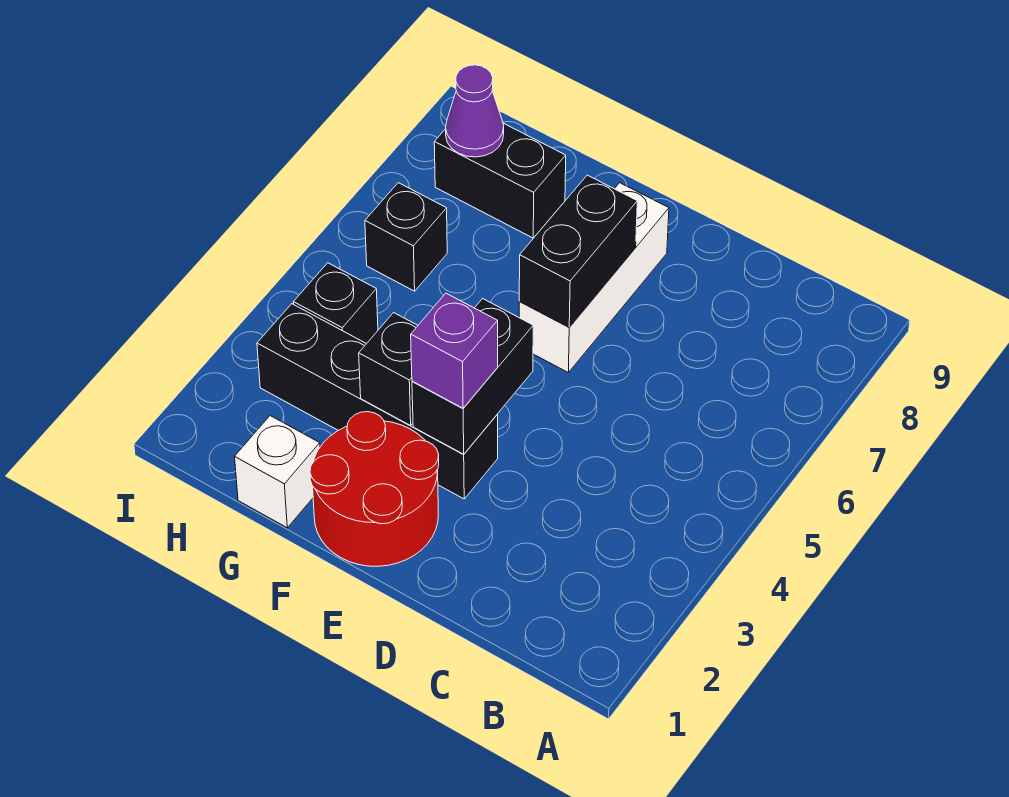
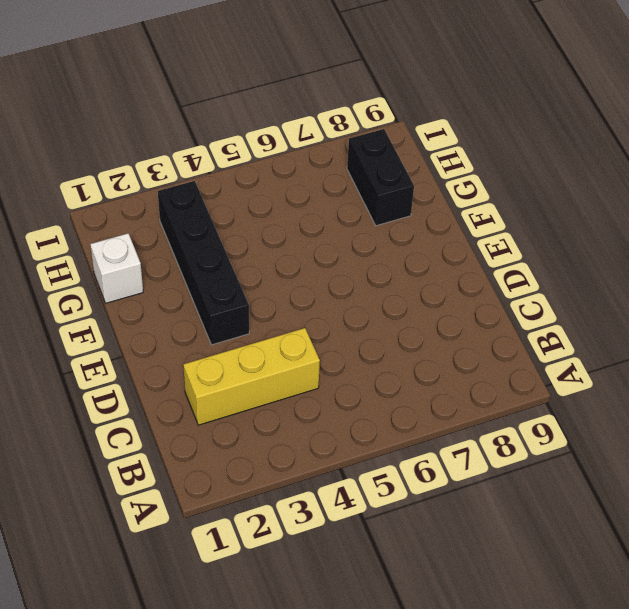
yellow 1x3 brick [183,328,320,425] -> none
none -> red 2x2 round brick [310,412,439,566]
none -> white 1x3 brick [519,183,669,372]
none -> black 1x1 brick [294,263,378,344]

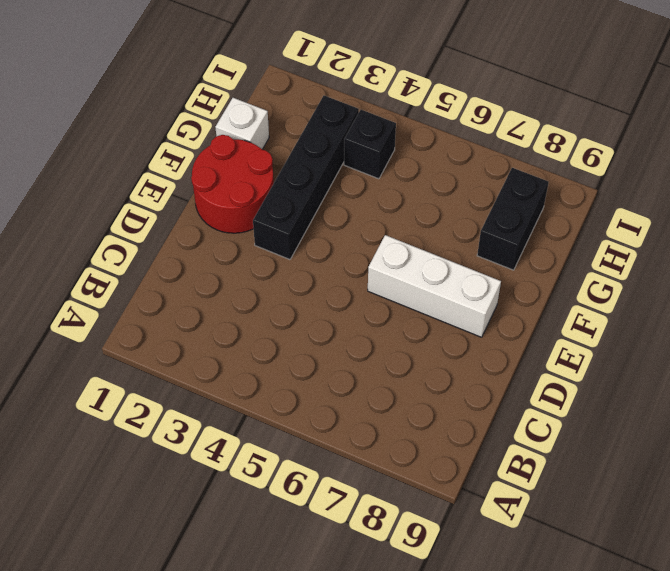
none -> black 1x1 brick [365,183,447,291]
none -> black 1x2 brick [412,299,533,454]
none -> black 1x2 brick [519,175,637,327]

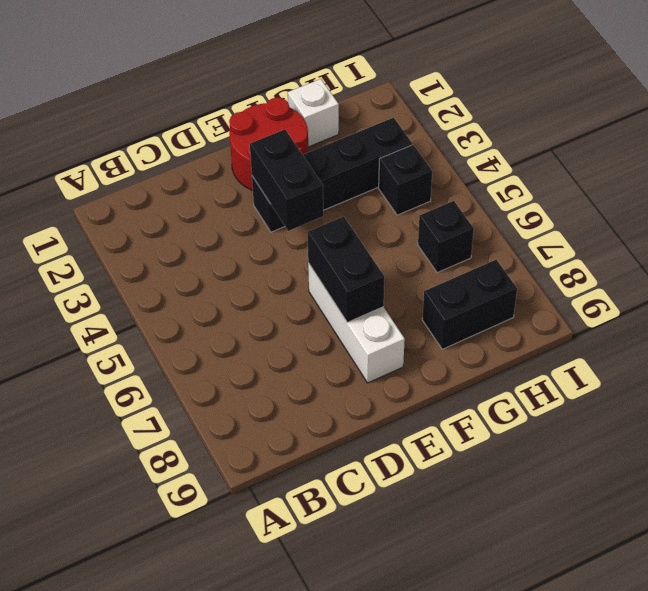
none -> black 1x1 brick [359,313,418,425]
none -> purple 1x1 cone [446,65,504,157]
none -> purple 1x1 brick [411,293,498,408]

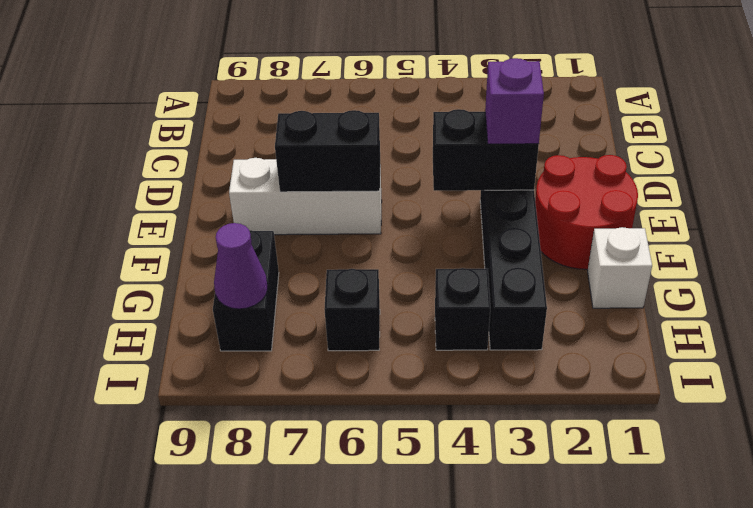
none -> black 1x1 brick [359,313,418,425]

